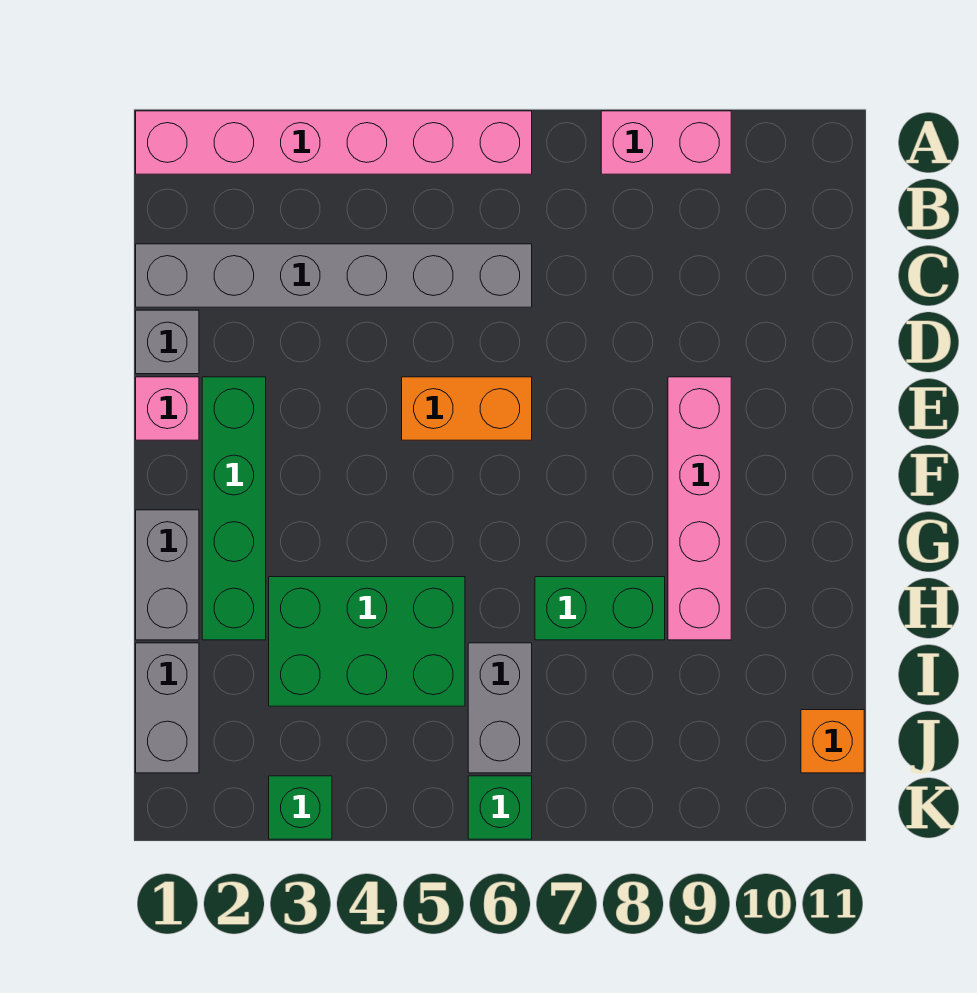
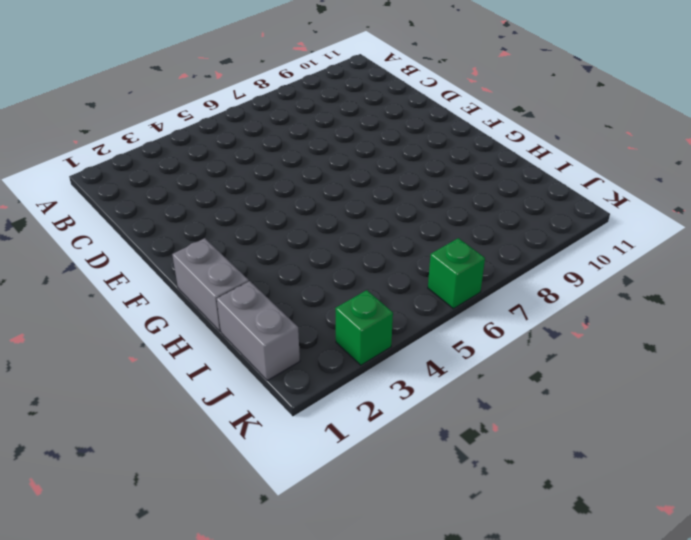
none -> pink 1x6 brick [136,111,532,174]
none -> pink 1x2 brick [601,111,731,174]
none -> grey 1x6 brick [136,244,532,307]

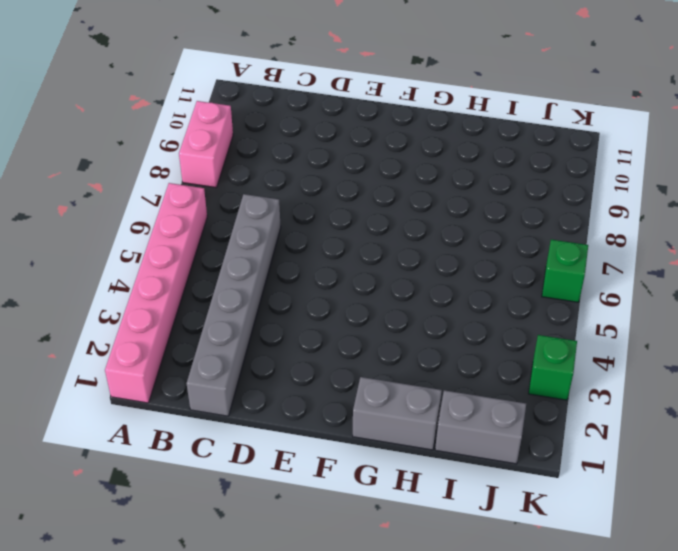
none -> grey 1x1 brick [136,310,199,374]
none -> pink 1x1 brick [136,377,199,440]
none -> green 1x4 brick [202,377,266,640]

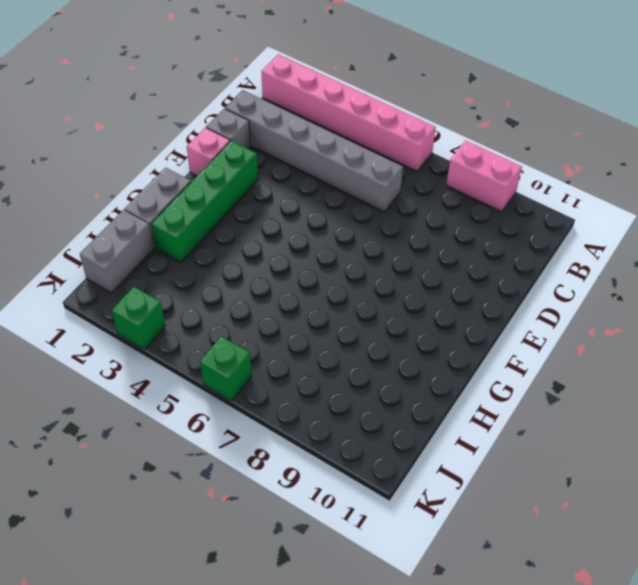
none -> orange 1x2 brick [402,377,532,440]
none -> pink 1x4 brick [668,377,731,640]
none -> green 2x3 brick [269,577,465,706]

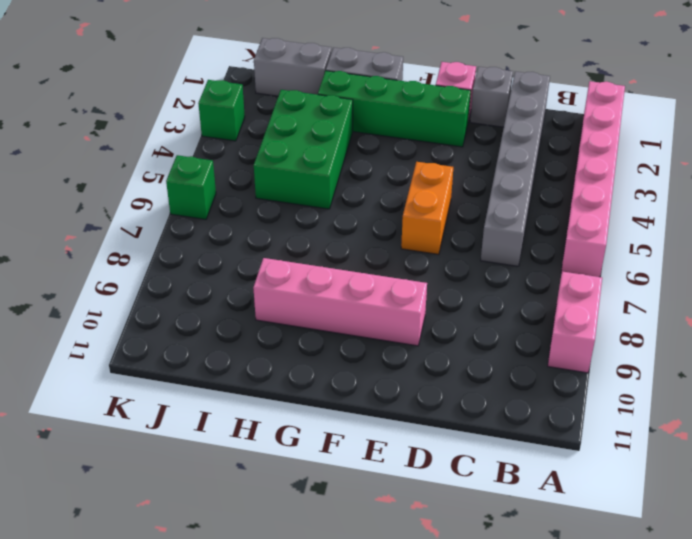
none -> green 1x2 brick [535,577,665,640]
none -> grey 1x2 brick [468,643,532,773]
none -> orange 1x1 brick [801,710,864,773]

